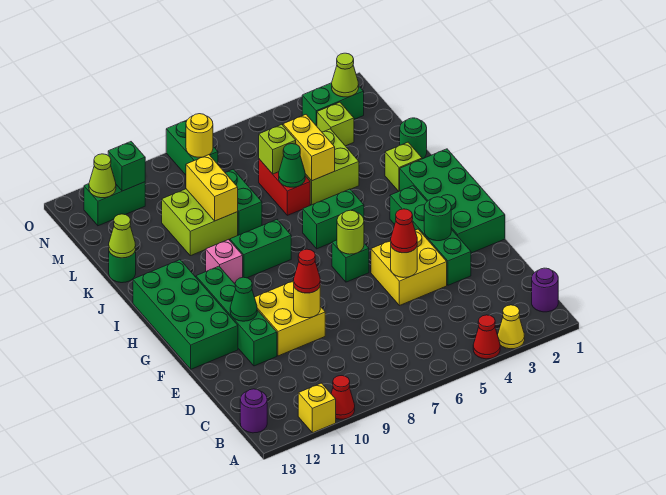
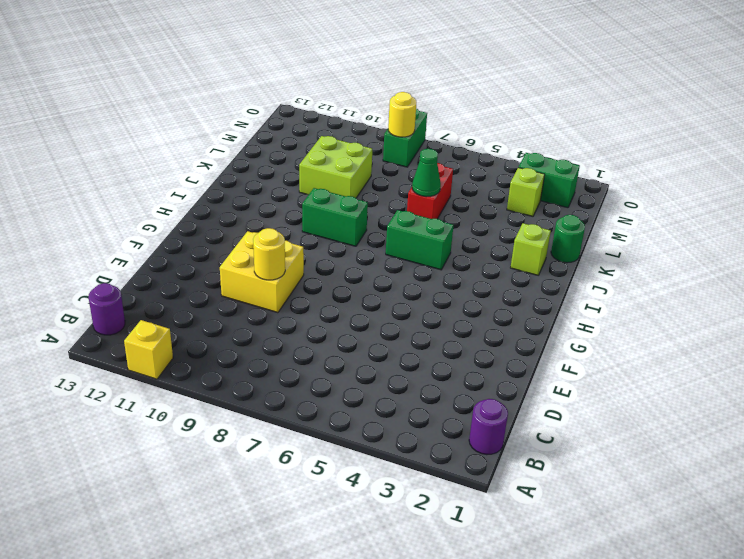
none -> yellow 1x1 cone [498,305,525,349]
none -> red 1x1 cone [473,315,500,359]
none -> red 1x1 cone [331,376,355,419]
none -> green 1x4 brick [390,186,471,285]

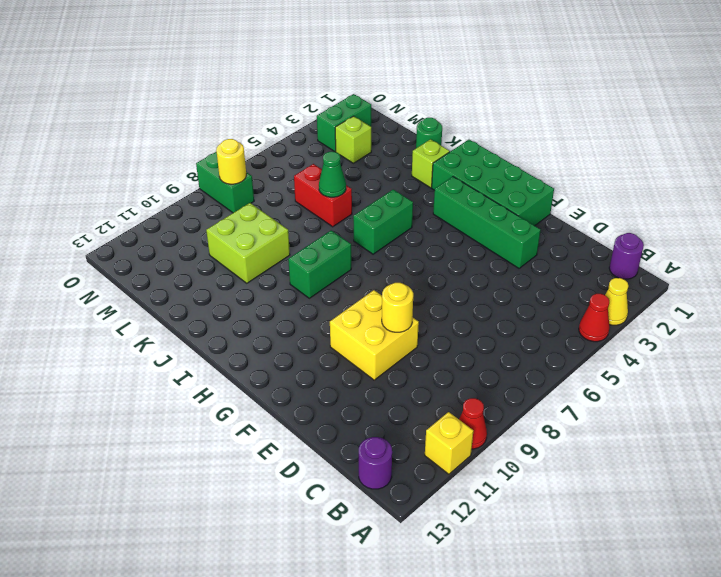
none -> yellow 2x2 brick [371,229,447,306]
none -> green 1x4 brick [196,266,277,366]
none -> green 2x4 brick [133,260,238,369]
none -> green 1x1 brick [332,240,369,282]

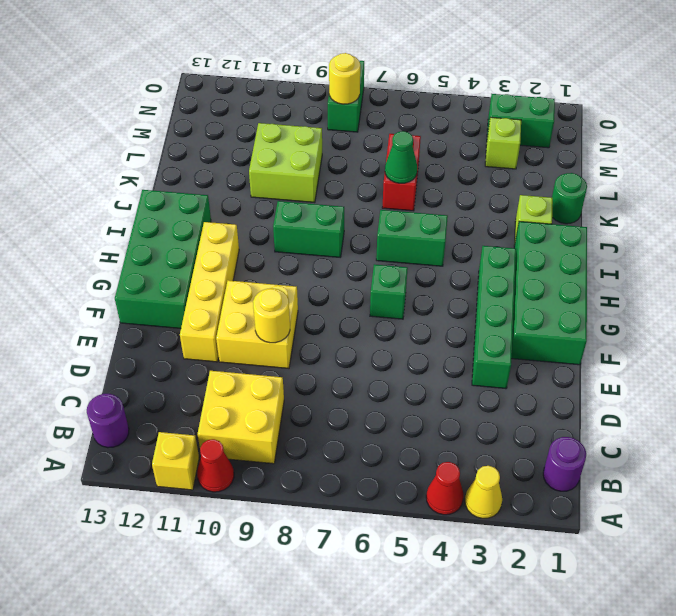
yellow 2x2 brick [198,371,284,464] -> yellow 2x2 brick moved to [371,229,447,306]
yellow 1x4 brick [180,222,239,362] -> green 1x4 brick [196,266,277,366]
none -> pink 1x1 brick [206,239,243,283]
none -> lime 2x2 brick [305,129,359,205]
none -> green 1x2 brick [225,169,262,235]
none -> green 1x1 round brick [109,250,136,283]

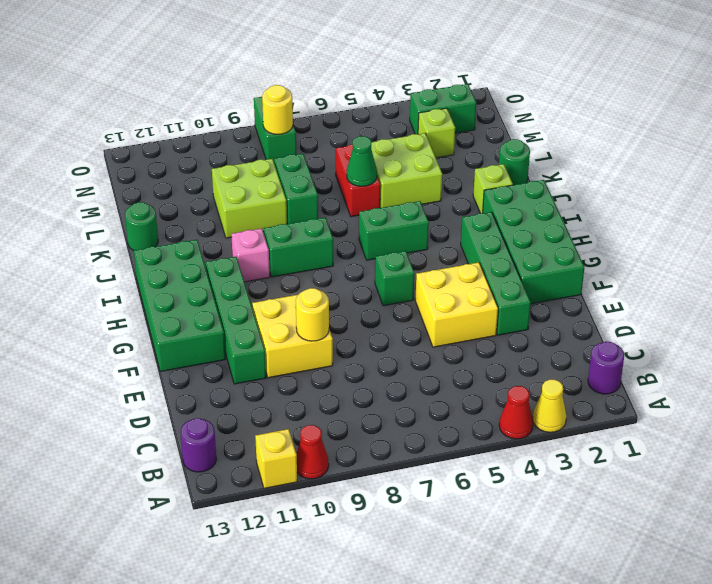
none -> green 1x2 brick [84,182,145,226]
none -> yellow 1x1 round brick [391,247,417,278]
none -> green 1x1 round brick [424,197,451,241]
none -> green 1x1 cone [230,277,257,321]

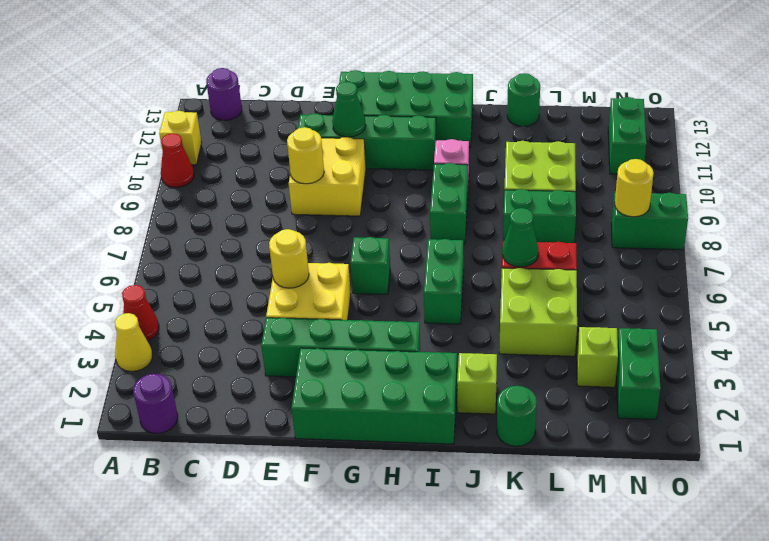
none -> green 1x1 round brick [424,197,451,241]
none -> lime 1x1 round brick [337,210,364,254]
none -> yellow 1x2 brick [283,115,335,181]
none -> yellow 1x2 brick [186,155,238,221]

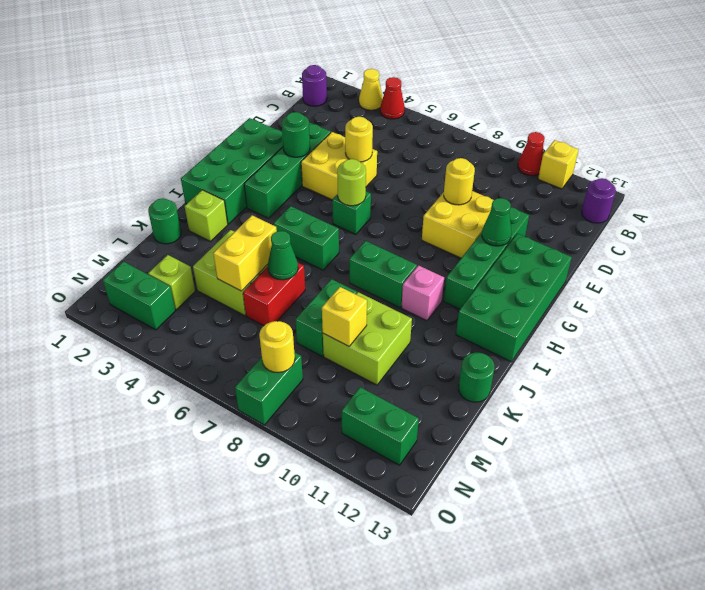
yellow 1x1 brick [322,287,367,346] -> yellow 1x2 brick [186,155,238,221]
none -> lime 1x1 cone [109,214,136,258]
none -> lime 1x1 brick [259,124,296,174]
none -> lime 1x1 cone [332,53,359,97]
none -> green 1x1 brick [108,142,145,191]

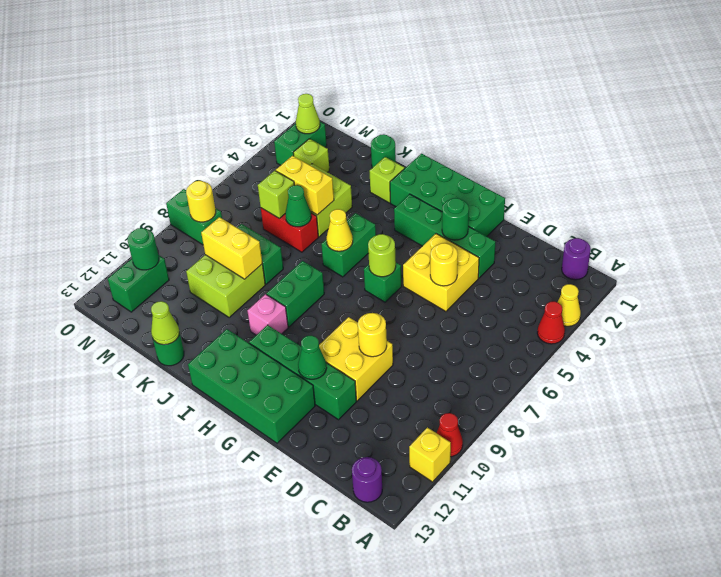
yellow 1x1 cone [326,209,353,251] -> none
green 1x1 round brick [128,228,159,270] -> green 1x1 brick [108,142,145,191]
none -> lime 1x1 cone [89,154,116,198]
none -> red 1x1 cone [391,209,417,253]
none -> red 1x1 cone [294,249,320,293]

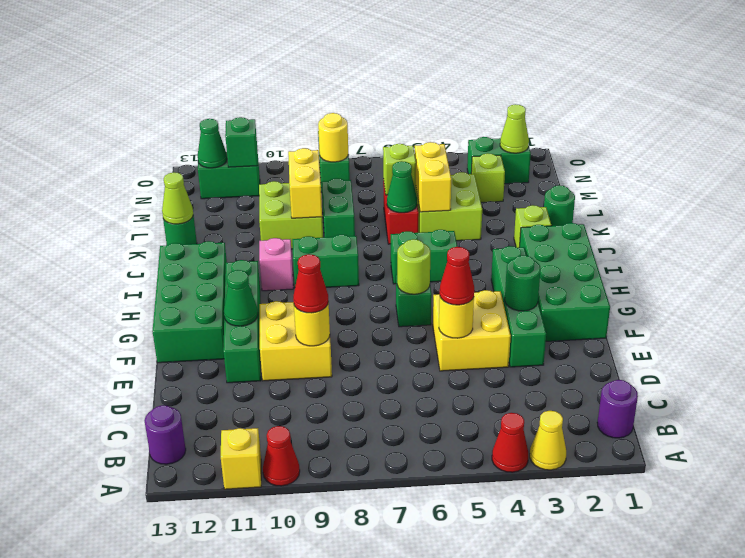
green 1x1 cone [198,119,227,168] -> lime 1x1 cone [89,154,116,198]

